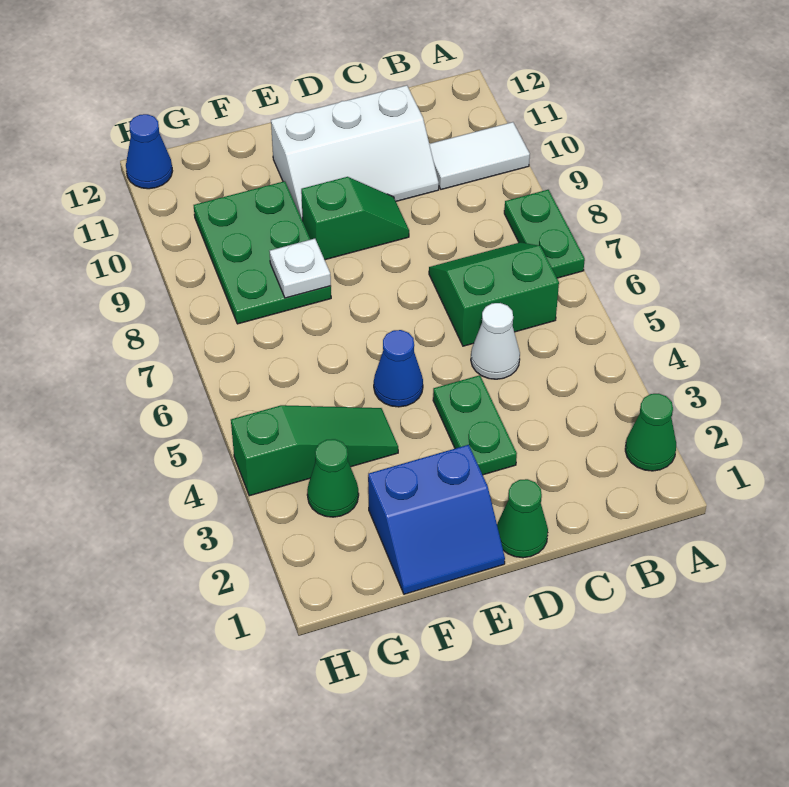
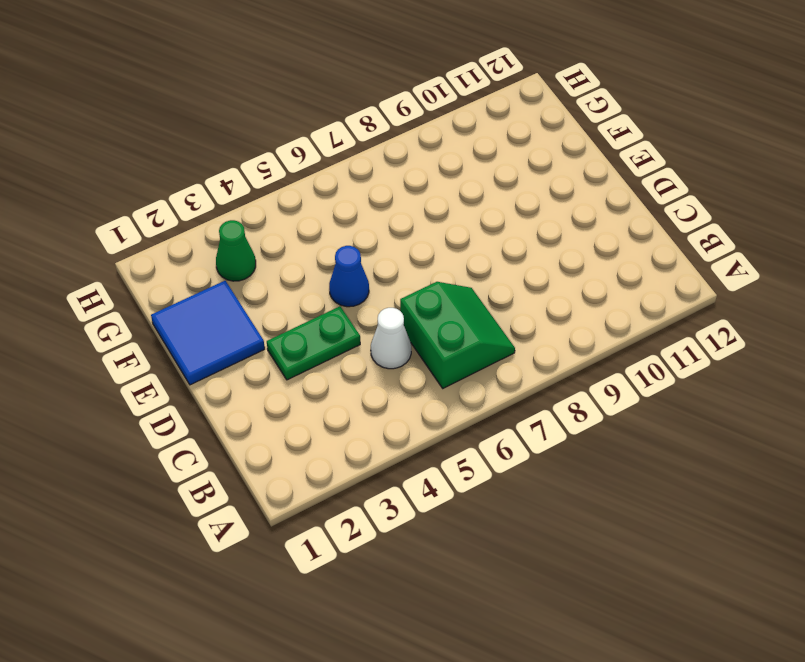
blue 2x2 tile [151,281,265,385] -> blue 2x2 slope [368,445,505,594]
none -> green 1x1 cone [625,394,676,471]
none -> green 1x2 plate [504,190,585,278]
none -> white 1x2 tile [429,122,530,189]

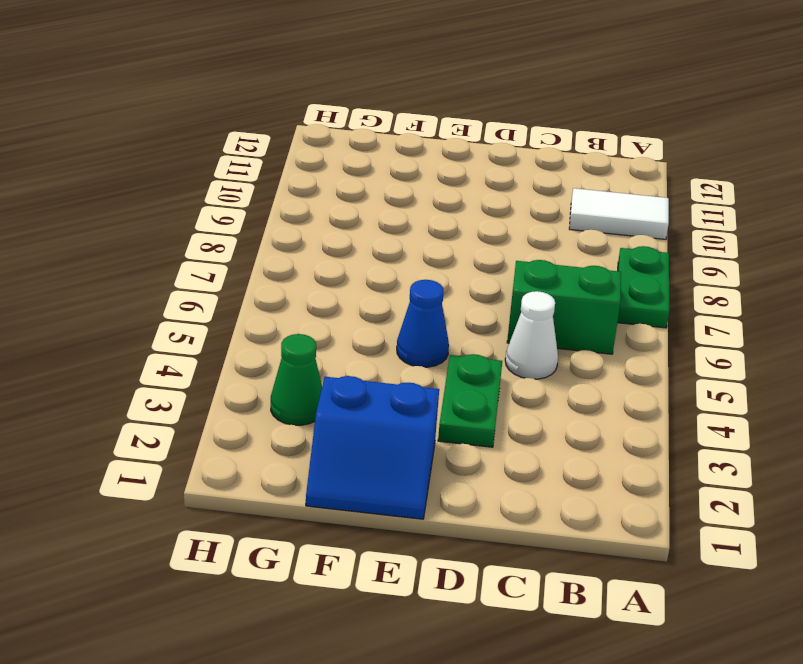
none -> green 1x1 cone [625,394,676,471]
none -> white 2x3 slope [271,85,439,221]
none -> green 1x1 cone [497,479,548,558]

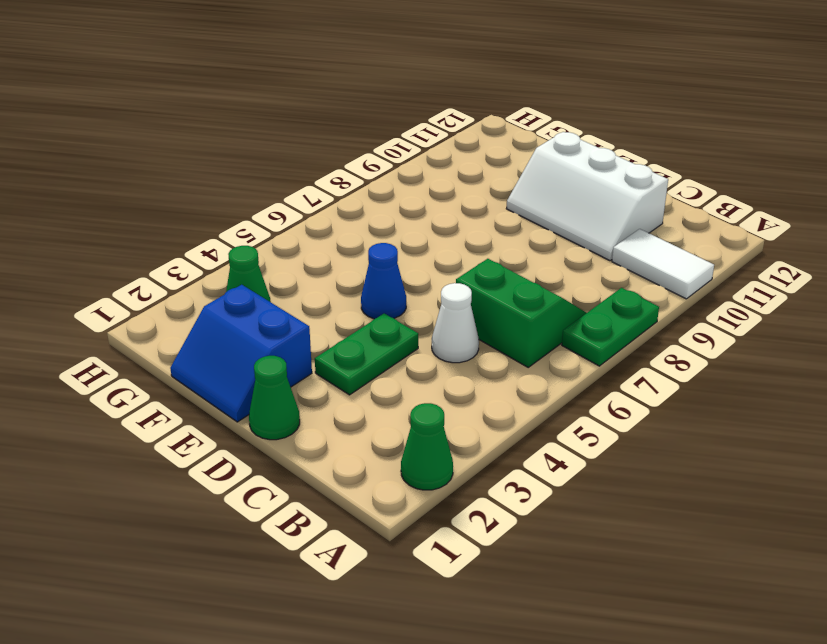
none -> green 1x2 slope [301,177,409,260]
none -> green 1x3 slope [231,405,398,496]
none -> green 2x3 plate [194,181,331,324]

